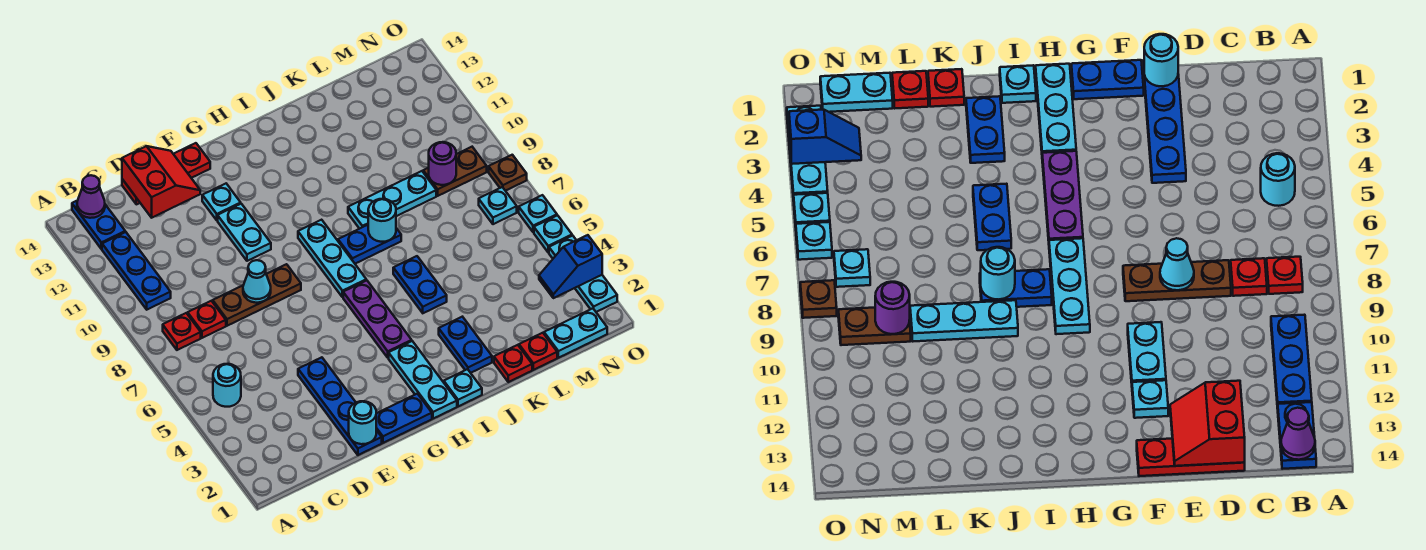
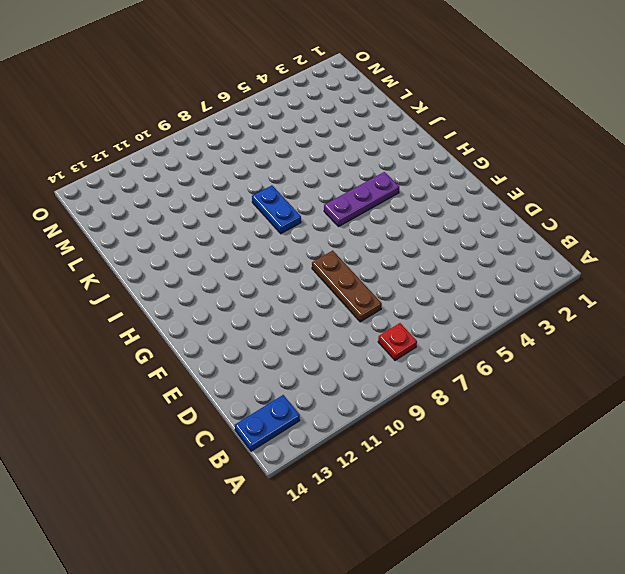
none -> cyan 1x1 round brick [213,364,241,407]
none -> blue 1x3 plate [102,232,171,310]
none -> red 1x1 plate [188,301,226,338]
none -> red 1x3 plate [122,143,210,204]

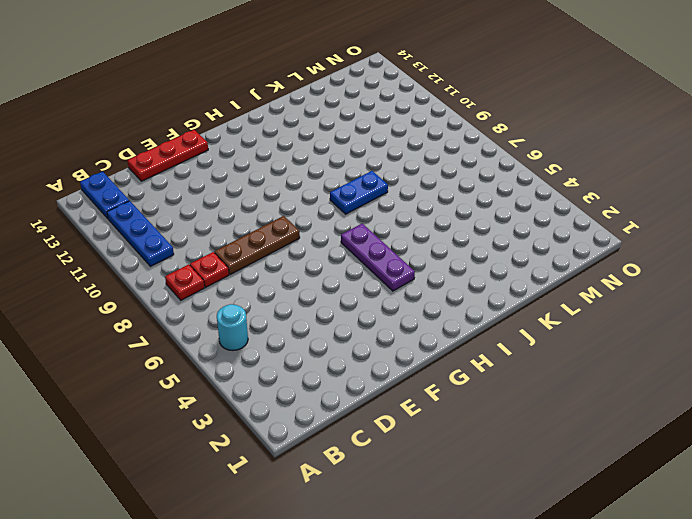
none -> blue 1x4 plate [298,357,382,455]
none -> blue 1x2 plate [376,394,432,443]
none -> cyan 1x2 plate [218,204,271,261]
none -> cyan 1x1 plate [202,184,241,220]

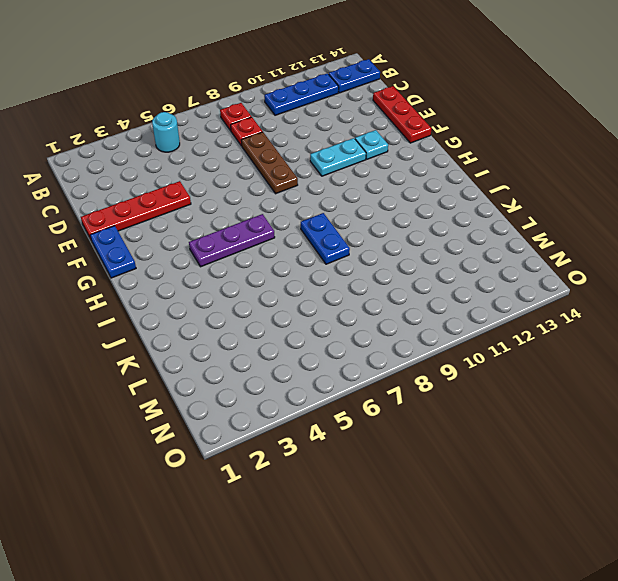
red 1x4 plate [81,181,191,239] -> blue 1x4 plate [298,357,382,455]
none -> cyan 1x3 plate [389,341,457,419]
none -> cyan 1x3 plate [298,220,366,297]
none -> cyan 1x1 plate [444,369,482,406]
none -> blue 1x2 plate [439,317,492,373]

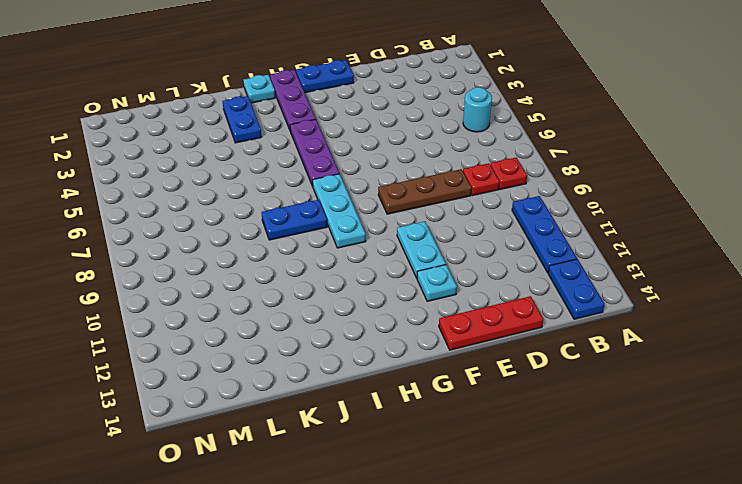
purple 1x3 plate [270,70,316,132] -> cyan 1x3 plate [389,341,457,419]
none -> blue 1x4 plate [298,357,382,455]
none -> blue 1x2 plate [393,256,447,313]
none -> cyan 1x3 plate [348,171,436,229]
none -> red 1x1 plate [494,345,532,382]

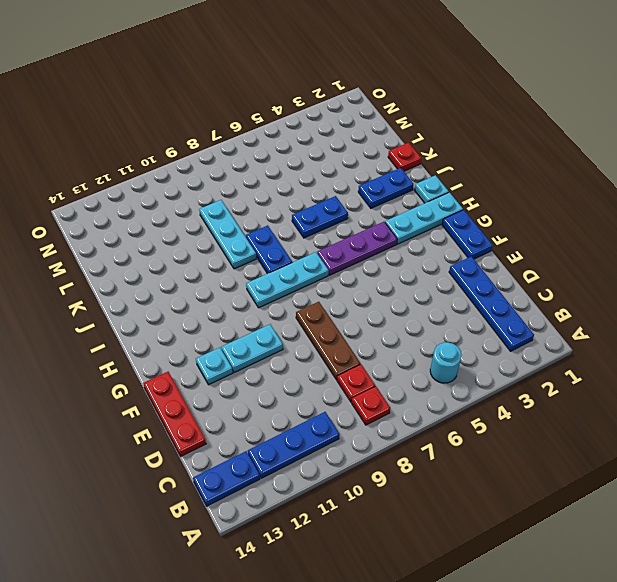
blue 1x4 plate [449,256,534,351] -> blue 1x4 plate turned to [298,357,382,455]
none -> red 1x1 plate [519,333,557,370]
none -> cyan 1x2 plate [544,308,607,358]
none -> brown 1x2 plate [423,147,487,196]
none -> cyan 1x1 plate [479,187,517,224]

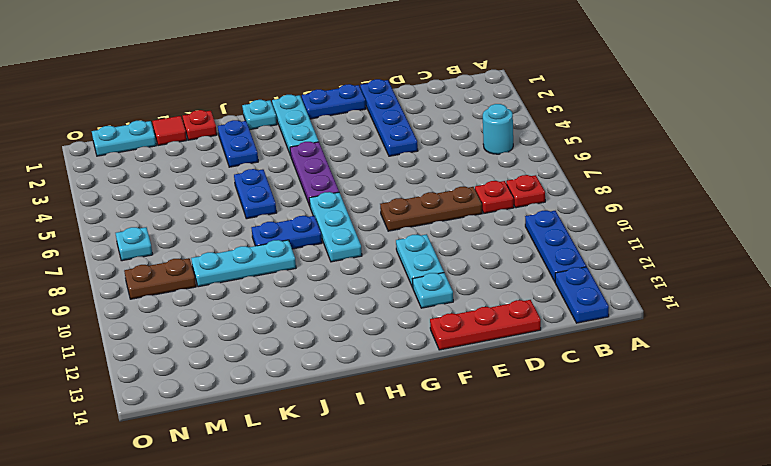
red 1x1 tile [152,116,187,146] -> red 1x1 plate [519,333,557,370]
none -> cyan 1x3 plate [549,236,617,312]
none -> cyan 1x1 plate [534,215,572,252]
none -> cyan 1x1 plate [519,195,557,232]
none -> brown 1x1 plate [489,155,527,191]

